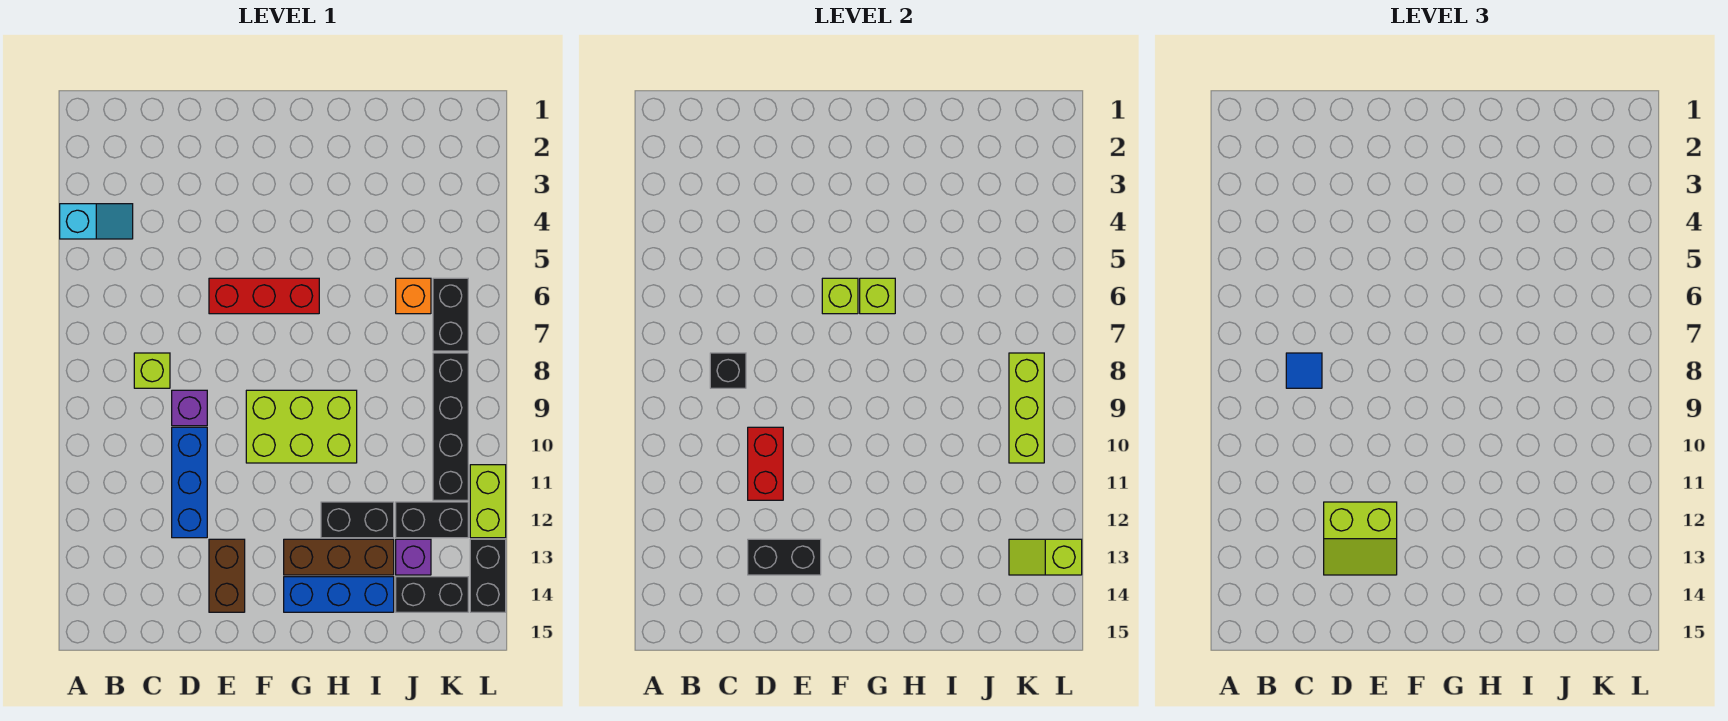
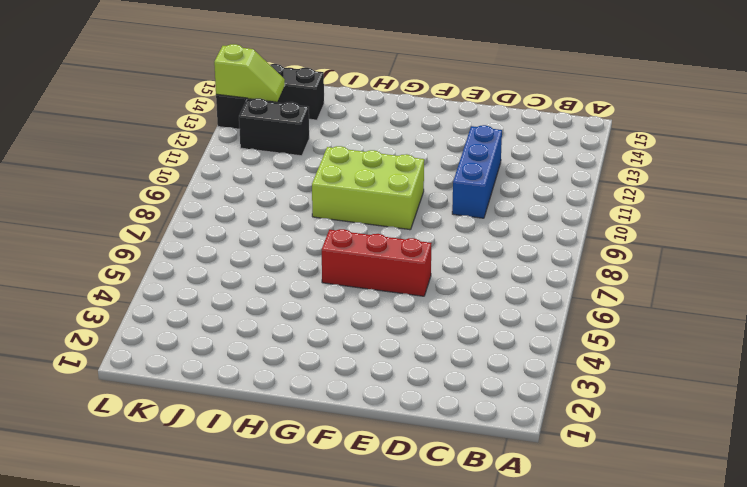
none -> cyan 1x2 slope [60,204,133,239]
none -> lime 1x1 brick [134,353,170,388]
none -> purple 1x1 brick [172,390,207,426]

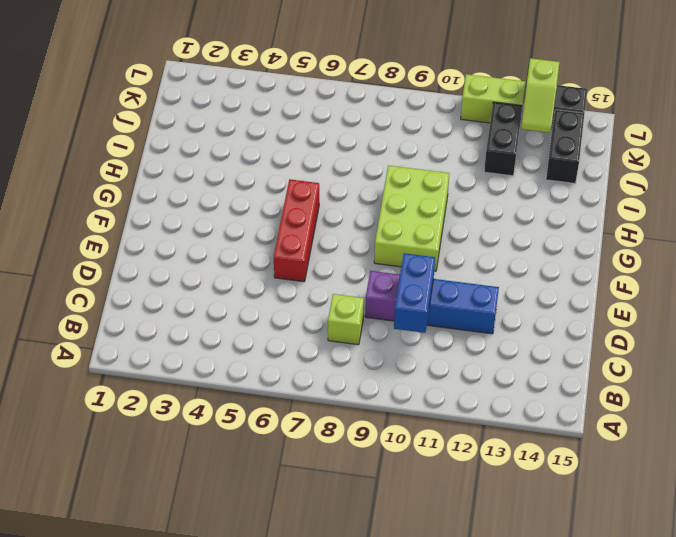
blue 1x2 brick [394,253,435,333] -> red 1x2 brick [748,427,783,500]
none -> cyan 1x2 slope [60,204,133,239]
none -> brown 1x2 brick [209,539,245,612]
none -> brown 1x3 brick [284,539,394,575]

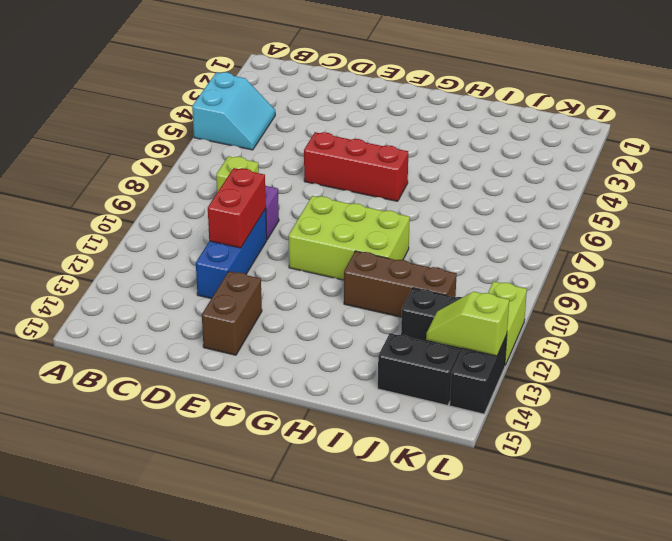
cyan 2x2 slope [192,72,275,150] -> cyan 1x2 slope [60,204,133,239]
brown 1x3 brick [344,251,457,317] -> brown 1x3 brick moved to [284,539,394,575]
none -> blue 1x3 brick [284,577,394,612]
none -> black 1x2 brick [321,502,394,538]
none -> orange 1x1 brick [396,278,431,314]

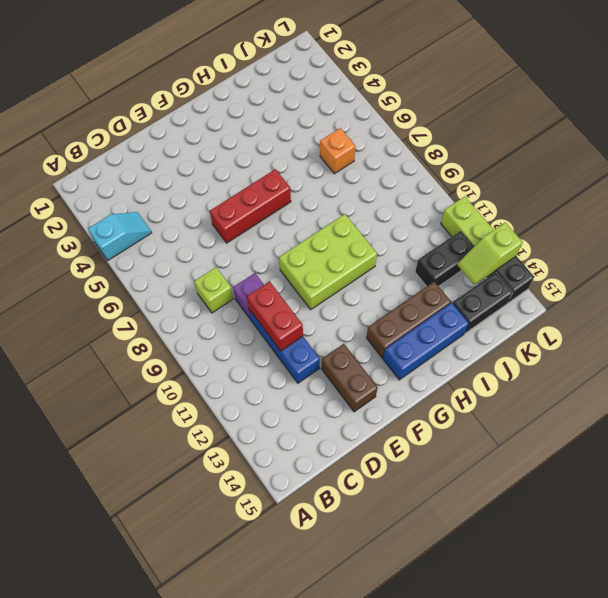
none -> black 1x2 brick [321,502,394,538]
none -> purple 1x1 brick [396,539,431,575]
none -> black 1x2 brick [433,278,468,351]

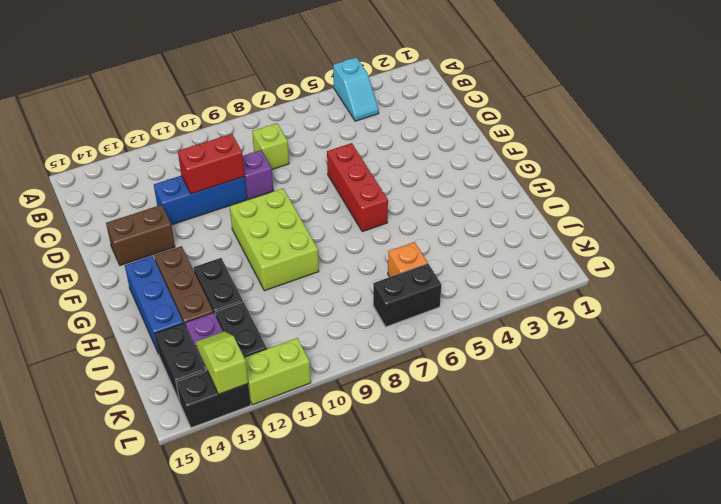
none -> black 1x4 brick [433,353,468,500]
none -> black 1x1 brick [710,353,746,388]
none -> black 1x2 brick [748,539,821,575]

